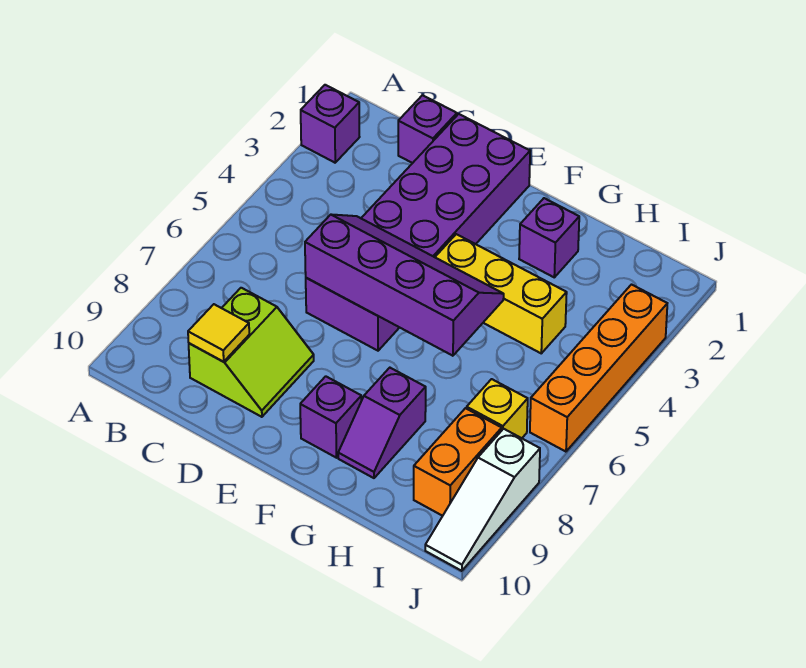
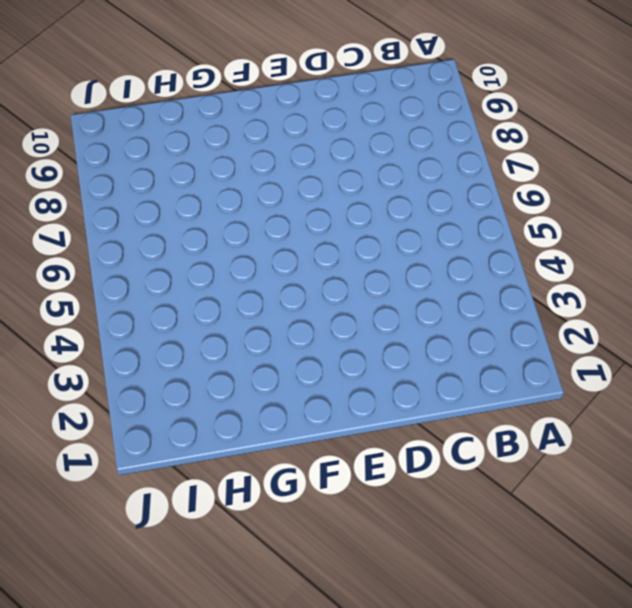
none -> purple 1x1 brick [301,85,359,163]
none -> purple 1x1 brick [398,95,457,163]
none -> lime 2x2 slope [189,288,314,417]

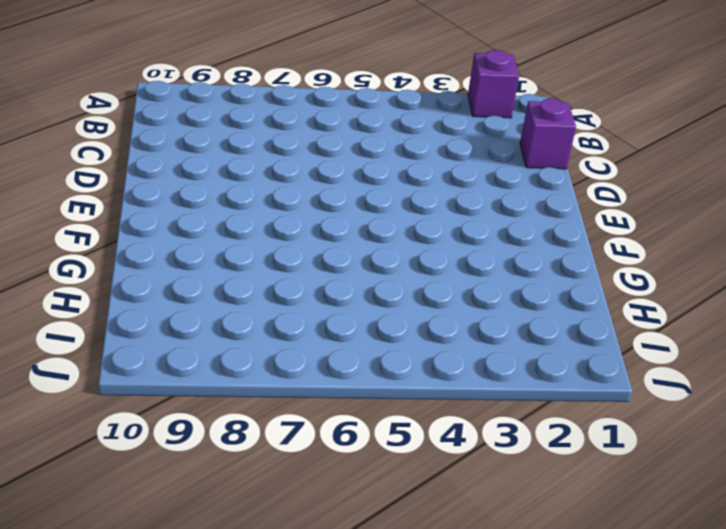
none -> lime 2x2 slope [189,288,314,417]
none -> purple 2x6 brick [306,114,530,351]
none -> yellow 1x3 brick [435,234,567,353]

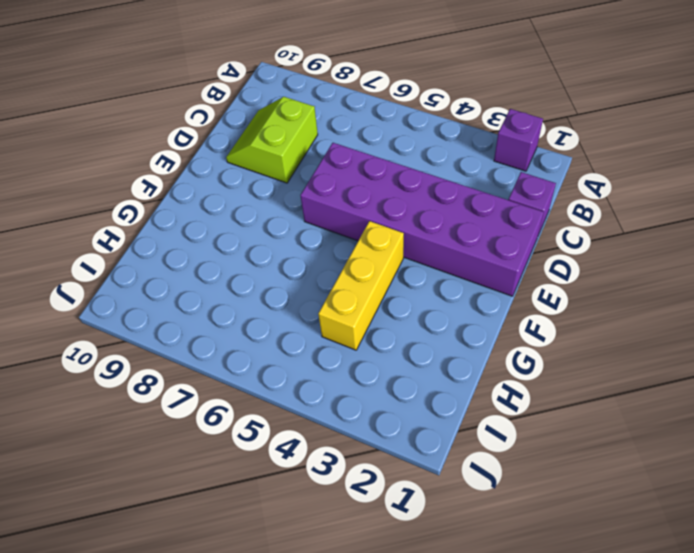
lime 2x2 slope [226,97,318,183] -> lime 2x2 slope turned to [189,288,314,417]
none -> purple 1x1 brick [300,376,361,458]
none -> purple 1x1 brick [519,198,579,277]
none -> purple 1x2 slope [338,368,426,478]

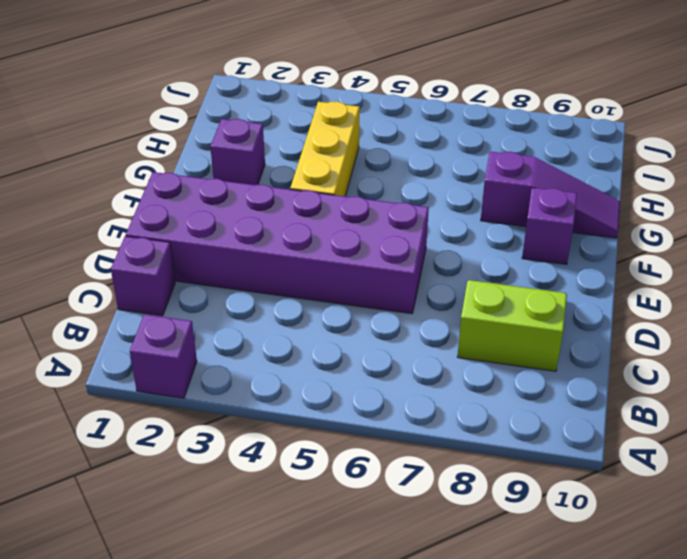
purple 1x3 slope [481,151,620,238] -> purple 1x2 slope [338,368,426,478]
none -> yellow 1x1 brick [467,379,528,438]
none -> orange 1x2 brick [414,408,502,516]
none -> orange 1x4 brick [530,285,667,452]

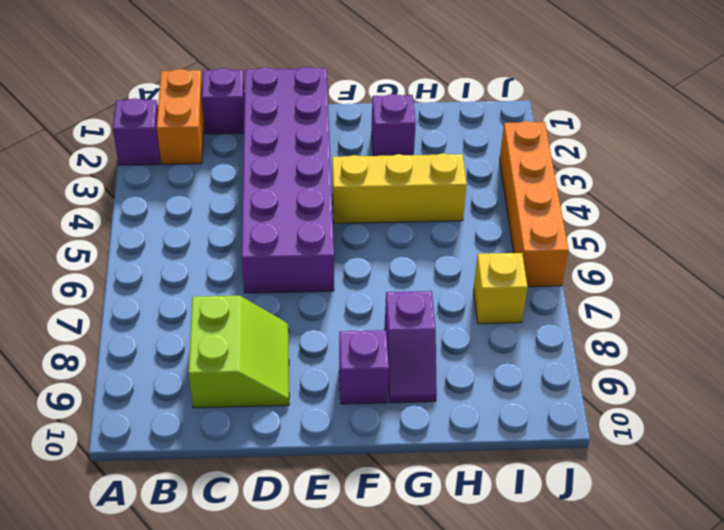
orange 1x2 brick [157,69,204,164] -> orange 1x2 brick moved to [414,408,502,516]
none -> white 1x3 slope [425,429,540,571]
none -> yellow 1x1 tile [188,304,249,362]
none -> purple 2x4 slope [305,214,504,356]

